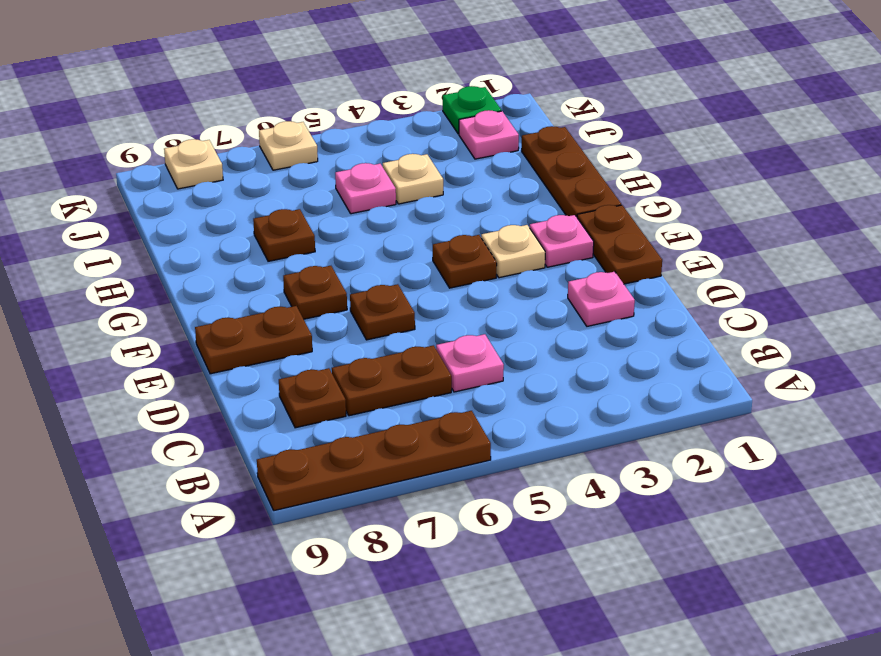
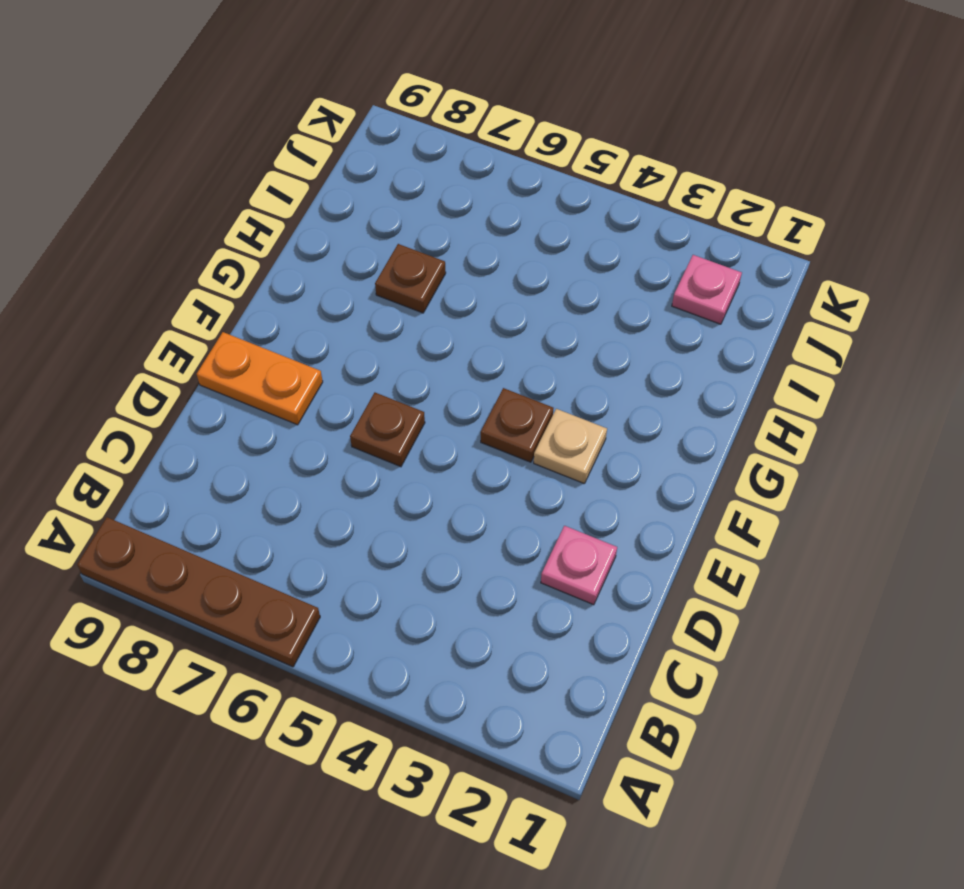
orange 1x2 plate [197,332,323,425] -> brown 1x2 plate [195,306,312,374]
none -> pink 1x1 plate [436,334,504,392]
none -> brown 1x2 plate [332,345,452,416]
none -> brown 1x1 plate [279,368,346,428]

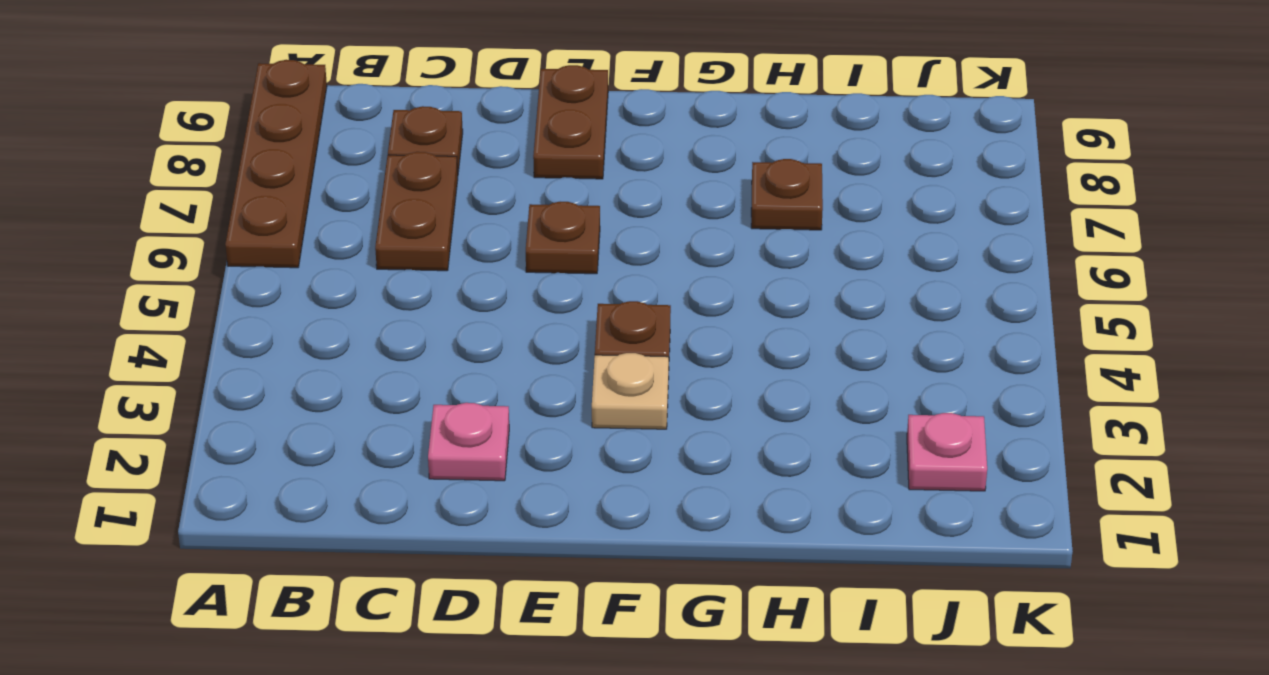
none -> pink 1x1 plate [436,334,504,392]
none -> brown 1x2 plate [577,205,662,284]
none -> pink 1x1 plate [530,215,594,267]

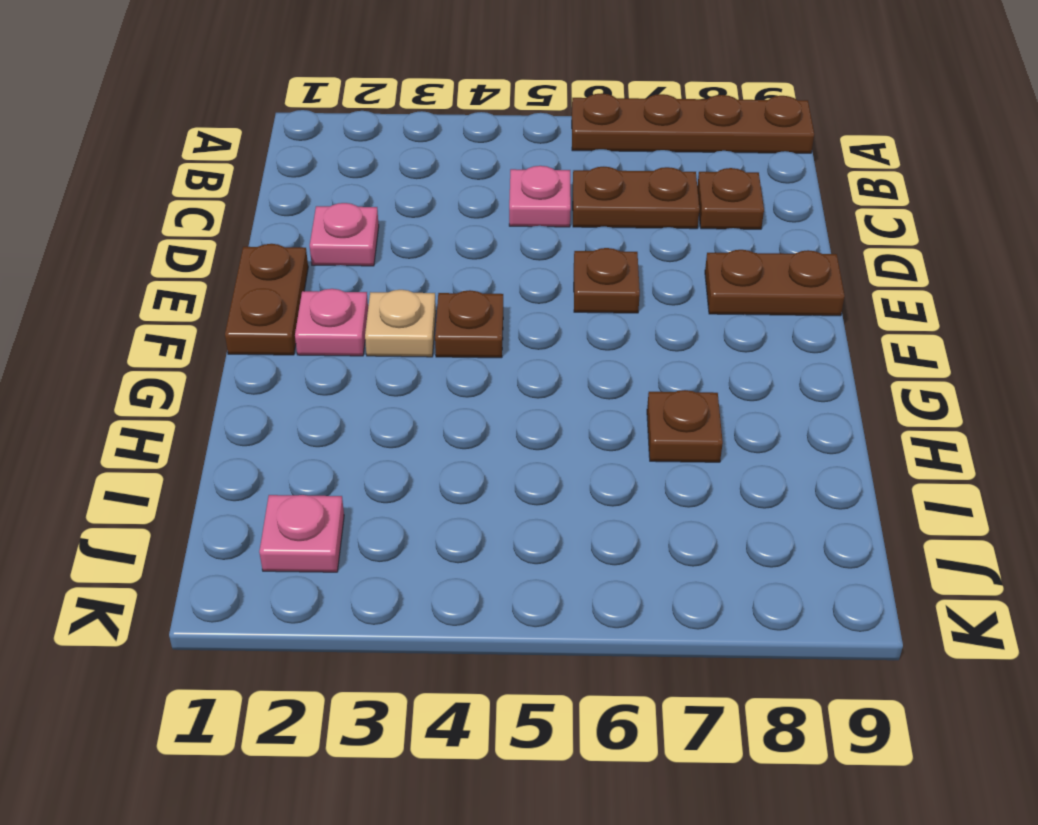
none -> brown 1x1 plate [283,266,347,319]
none -> brown 1x3 plate [522,126,621,217]
none -> tan 1x1 plate [383,154,443,204]

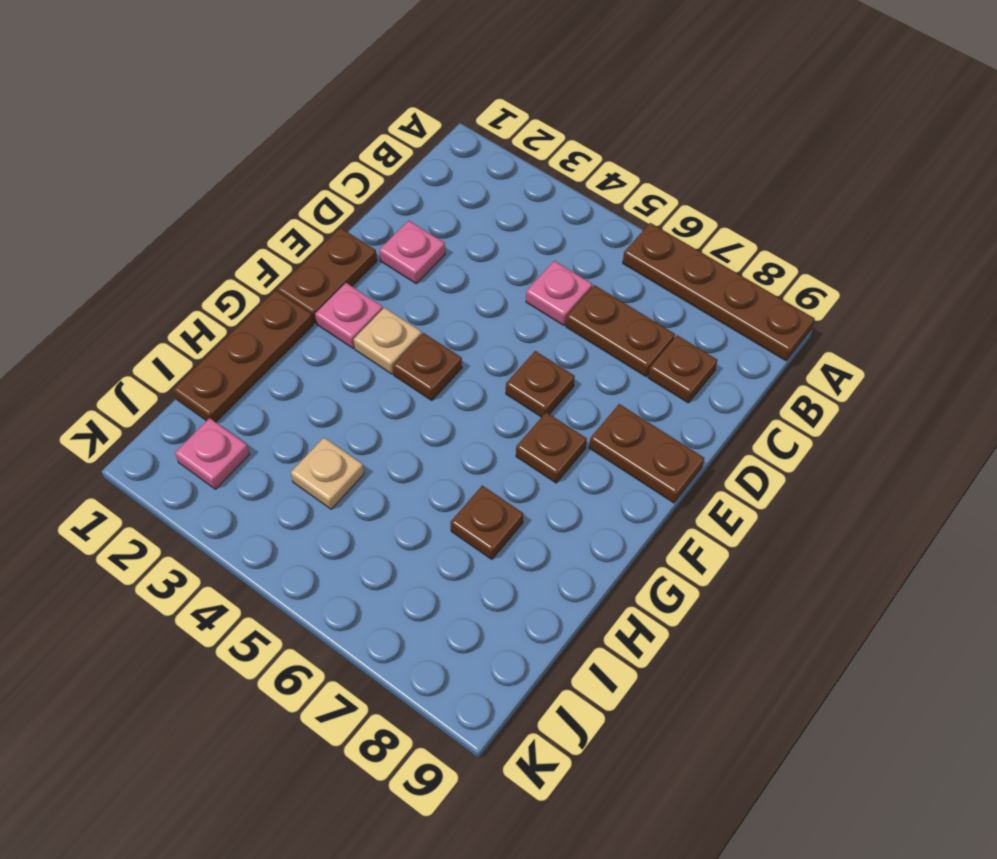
none -> pink 1x1 plate [335,163,396,214]
none -> green 1x1 plate [443,86,501,134]
none -> tan 1x1 plate [259,121,318,170]

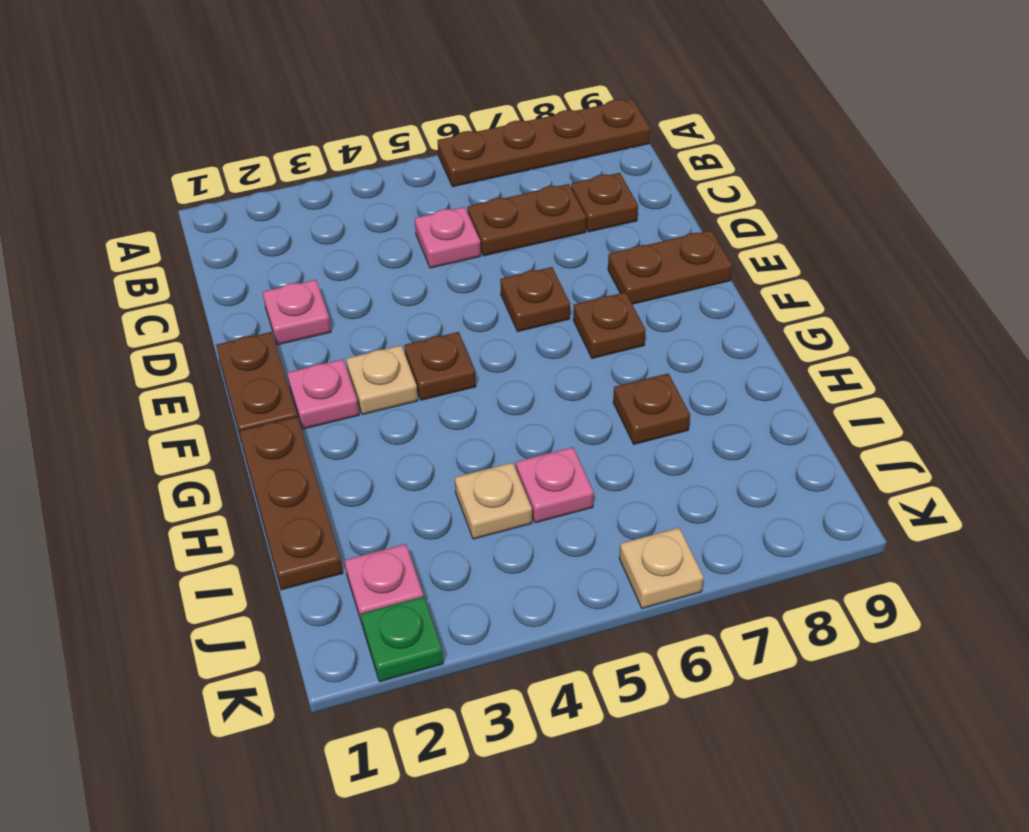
none -> tan 1x1 plate [164,139,223,189]

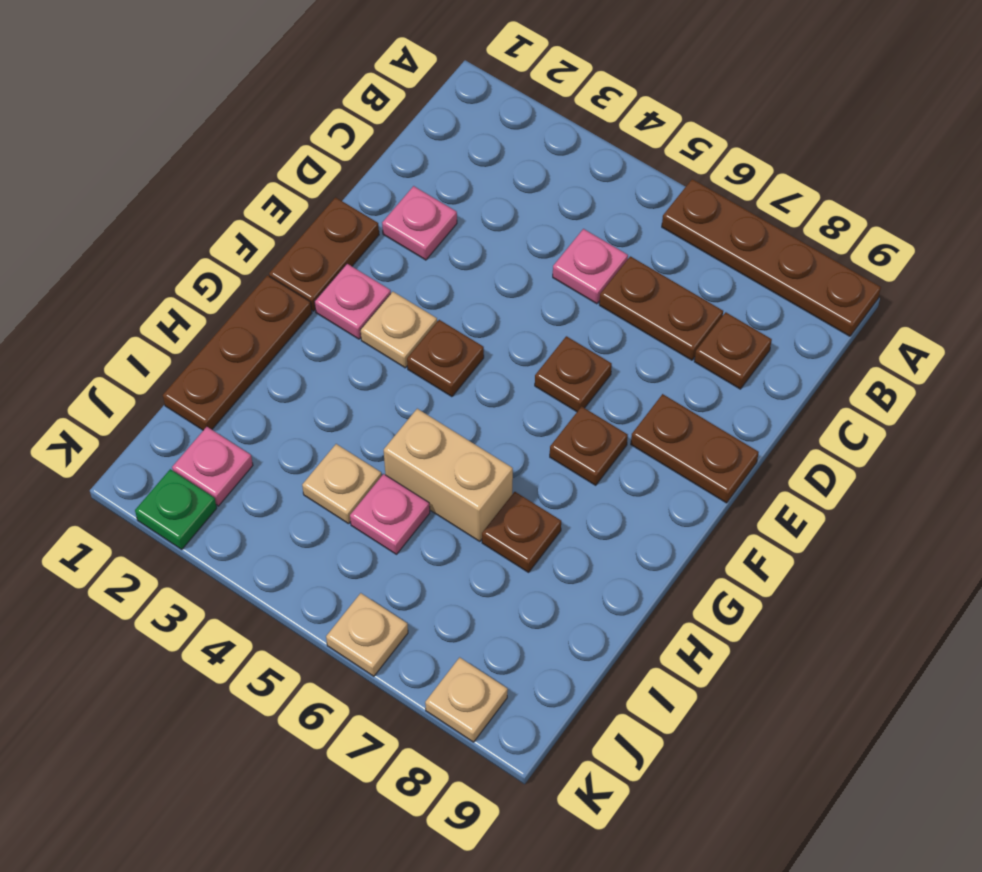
tan 1x2 brick [384,409,513,541] -> none

